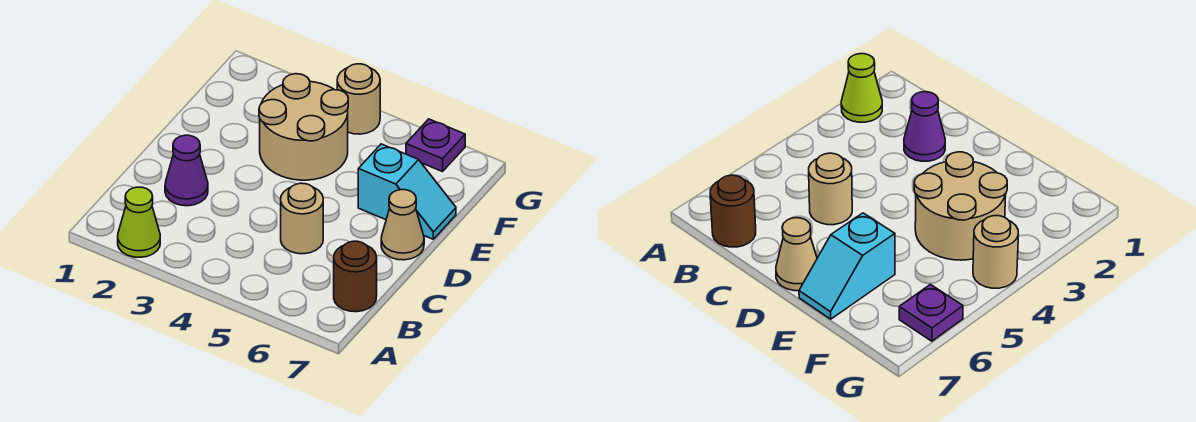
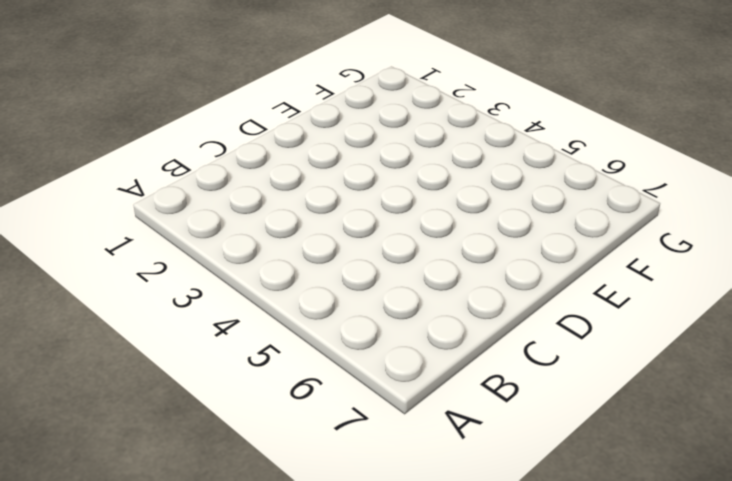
none -> lime 1x1 cone [118,187,160,257]
none -> brown 1x1 round brick [334,241,377,312]

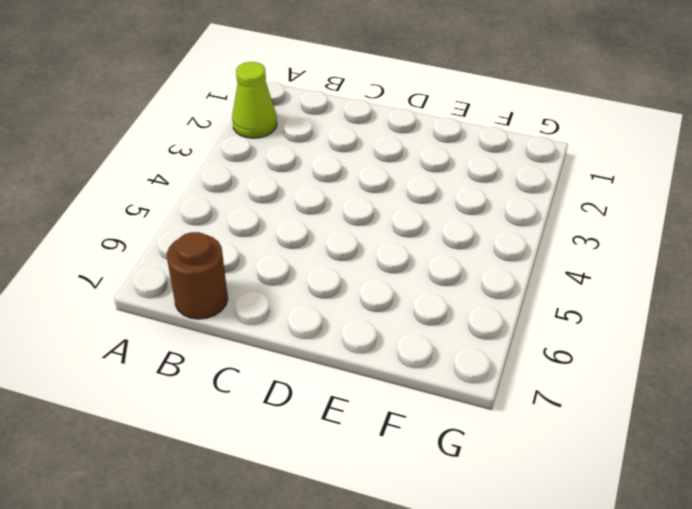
none -> purple 1x1 cone [165,135,208,206]
none -> tan 1x1 round brick [281,183,323,254]

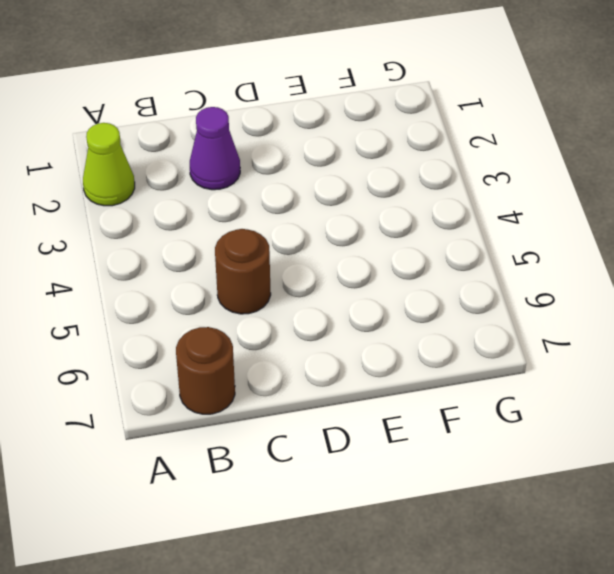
brown 1x1 round brick [215,229,271,314] -> tan 1x1 round brick [281,183,323,254]
none -> tan 1x1 cone [381,190,424,260]
none -> tan 2x2 round brick [259,74,348,180]

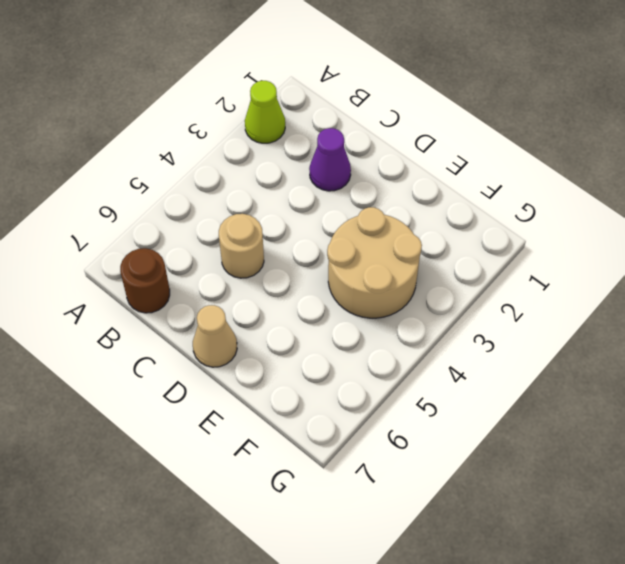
none -> cyan 1x2 slope [358,144,456,239]
none -> tan 1x1 round brick [337,64,380,134]

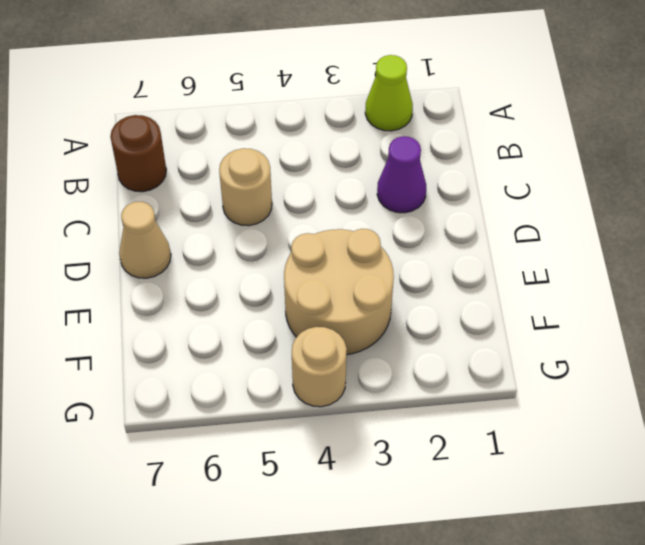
none -> cyan 1x2 slope [358,144,456,239]
none -> purple 1x1 plate [406,119,465,172]

